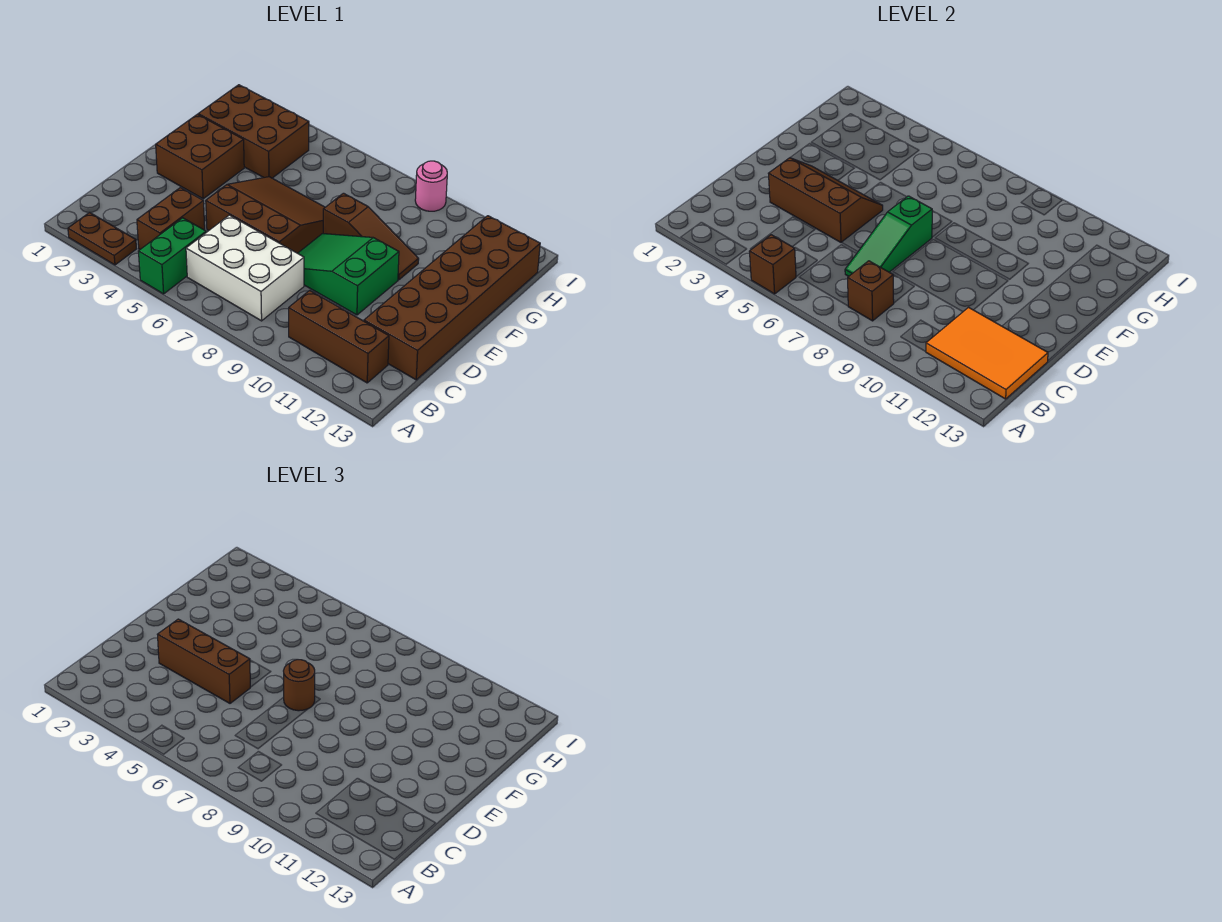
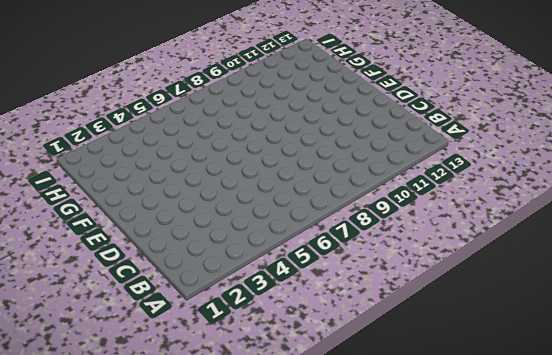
none -> brown 1x2 plate [68,212,136,265]
none -> green 1x2 brick [138,218,206,294]
none -> brown 1x2 brick [137,188,205,249]

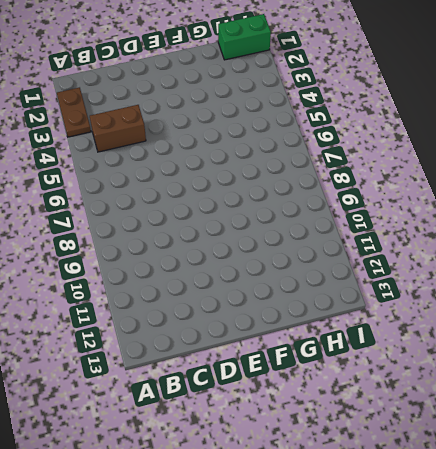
green 1x2 brick [218,14,271,60] -> green 1x2 brick moved to [138,218,206,294]
none -> white 2x3 brick [186,215,304,321]
none -> brown 1x3 brick [289,290,389,383]
none -> brown 2x6 brick [364,216,540,380]

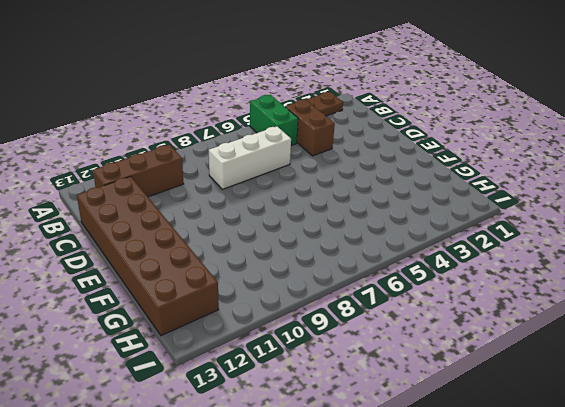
white 1x3 brick [209,126,291,189] -> white 2x3 brick [186,215,304,321]
none -> brown 3x3 slope [206,177,325,253]
none -> green 2x3 slope [298,234,399,315]
none -> brown 2x2 brick [156,114,244,199]

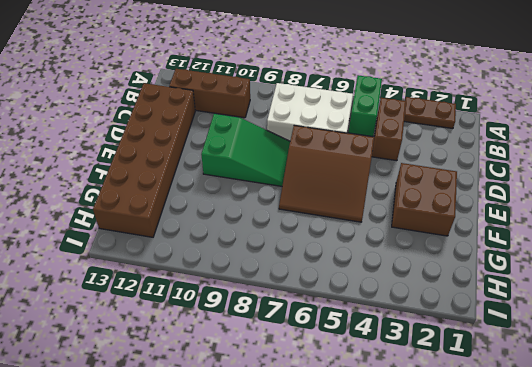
none -> brown 1x3 slope [323,193,419,280]
none -> brown 2x3 brick [198,85,309,178]
none -> pink 1x1 round brick [415,161,447,211]

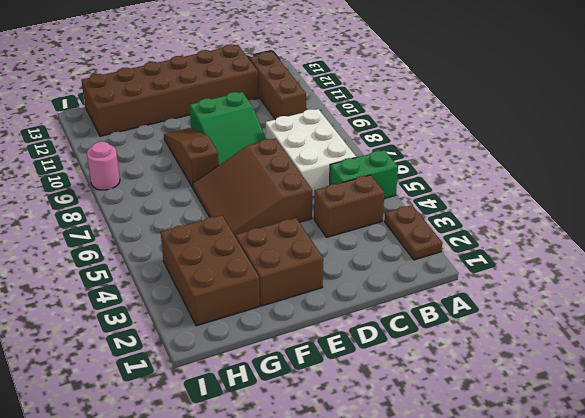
none -> brown 1x1 brick [749,235,796,294]
none -> brown 1x1 brick [848,261,894,321]
none -> orange 2x3 tile [926,308,1048,399]

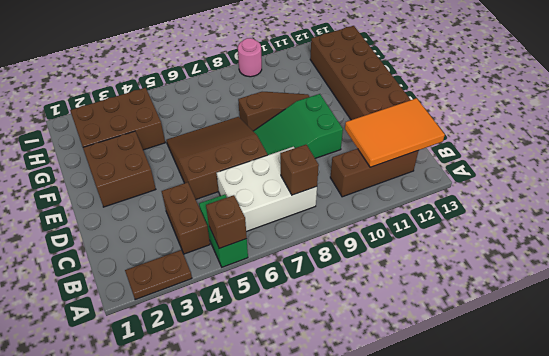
none -> green 1x3 slope [845,196,932,276]
none -> brown 2x3 slope [768,158,883,242]
none -> brown 1x3 brick [157,619,250,703]

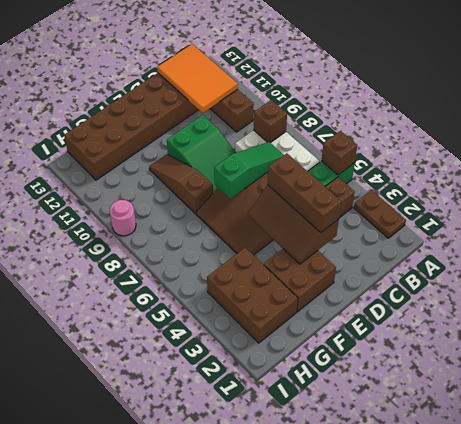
none -> brown 1x1 round brick [284,660,315,711]

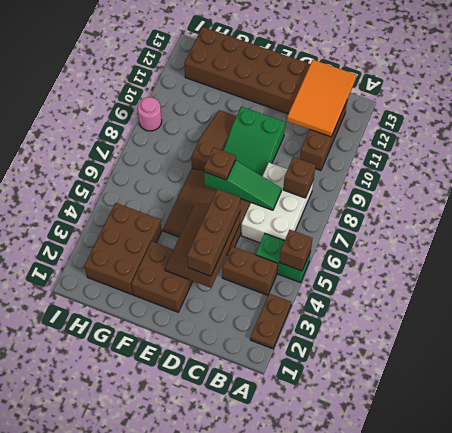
brown 1x1 plate [204,147,236,180] -> brown 1x1 round brick [284,660,315,711]

